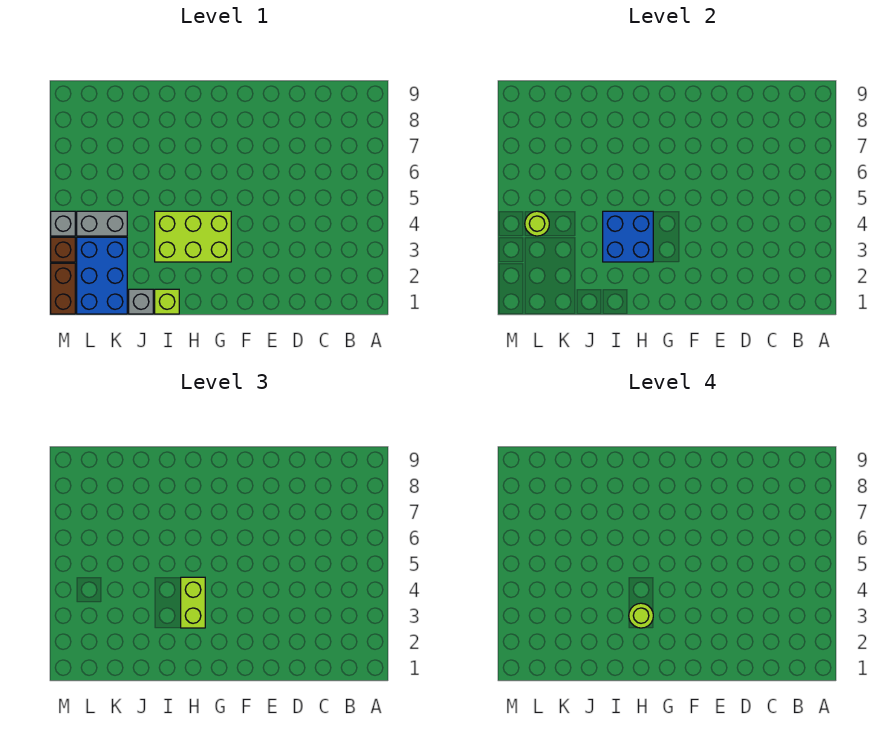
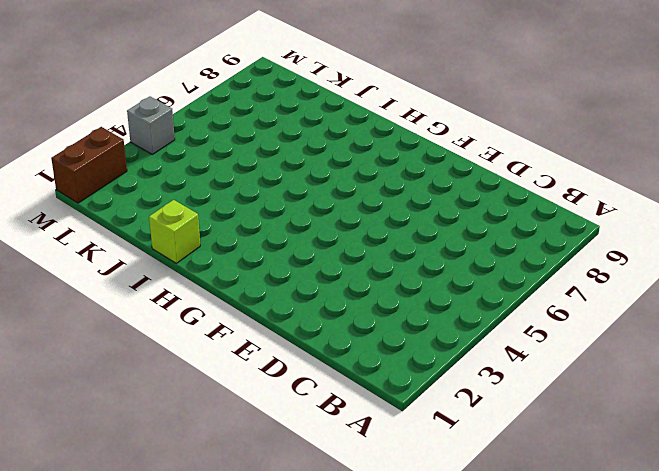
none -> lime 2x3 brick [155,211,231,262]
none -> grey 1x1 brick [129,289,153,314]
none -> blue 2x3 brick [77,237,127,314]

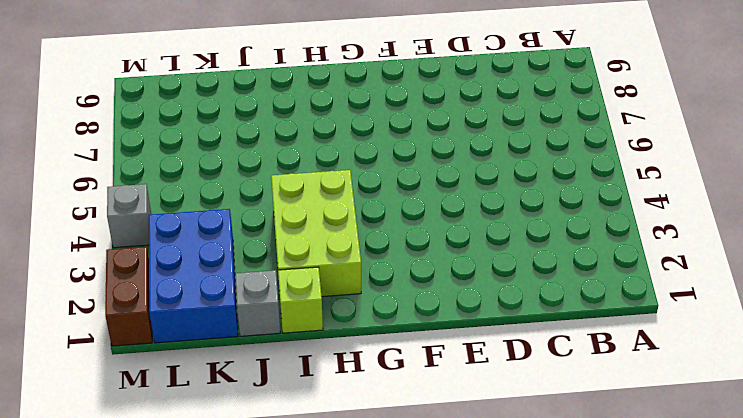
lime 2x3 brick [271,170,361,297] -> lime 2x3 brick turned to [155,211,231,262]
none -> grey 1x2 brick [77,211,127,236]
none -> brown 1x1 brick [51,237,75,262]
none -> blue 2x2 brick [603,211,653,262]

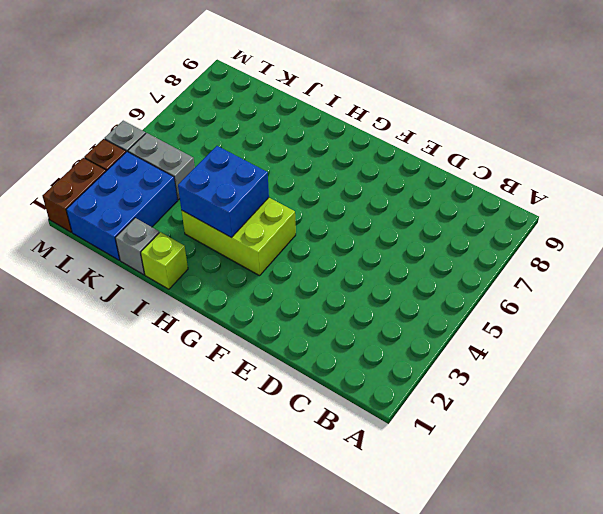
none -> lime 1x1 round brick [525,211,549,236]
none -> lime 1x2 brick [181,577,205,628]
none -> lime 1x1 round brick [629,603,653,628]

